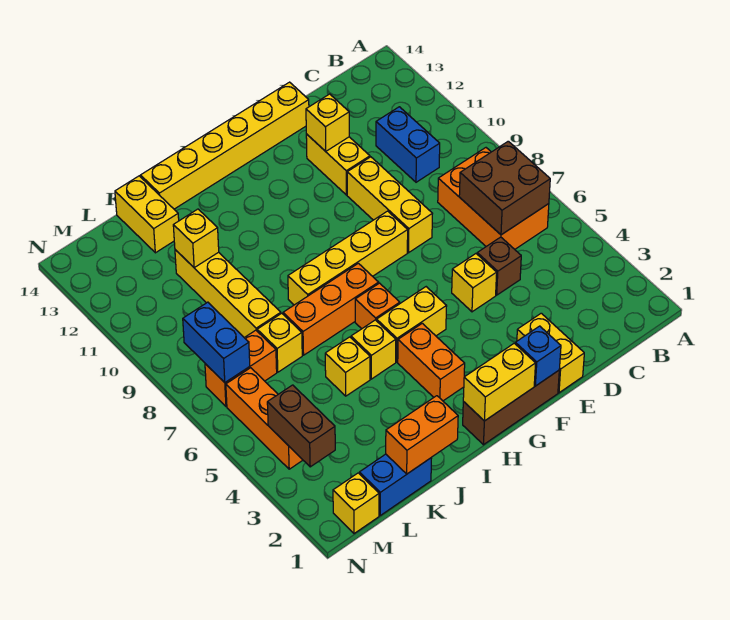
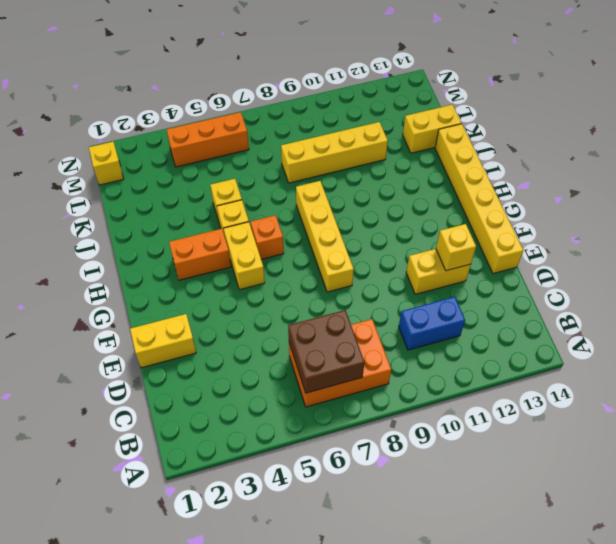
none -> brown 1x1 brick [477,237,521,295]
none -> yellow 1x1 brick [452,254,497,312]
none -> yellow 1x3 brick [347,157,432,253]
none -> brown 1x3 brick [463,370,559,445]

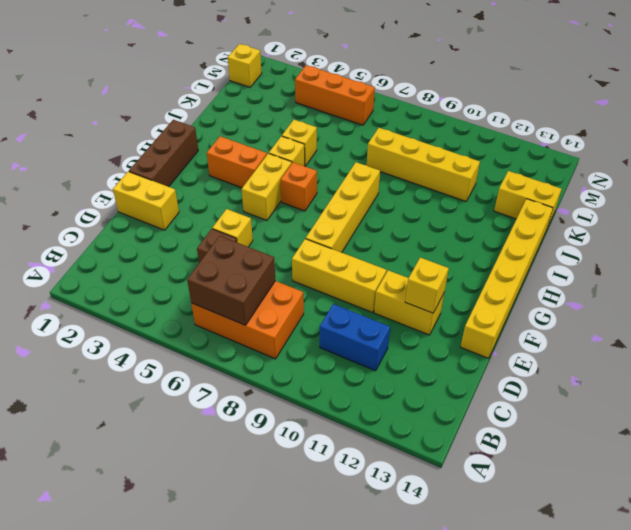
none -> orange 1x3 brick [283,263,379,355]
none -> blue 1x2 brick [359,454,432,515]
none -> yellow 1x1 brick [257,313,302,372]
none -> orange 1x2 brick [205,330,277,406]

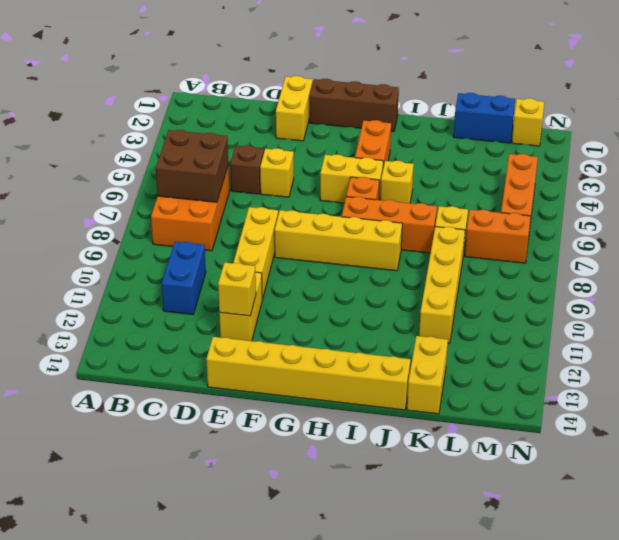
none -> yellow 1x1 brick [325,337,370,396]
none -> blue 1x1 brick [515,326,561,386]
none -> yellow 1x2 brick [463,343,536,421]
none -> orange 1x2 brick [386,396,458,474]

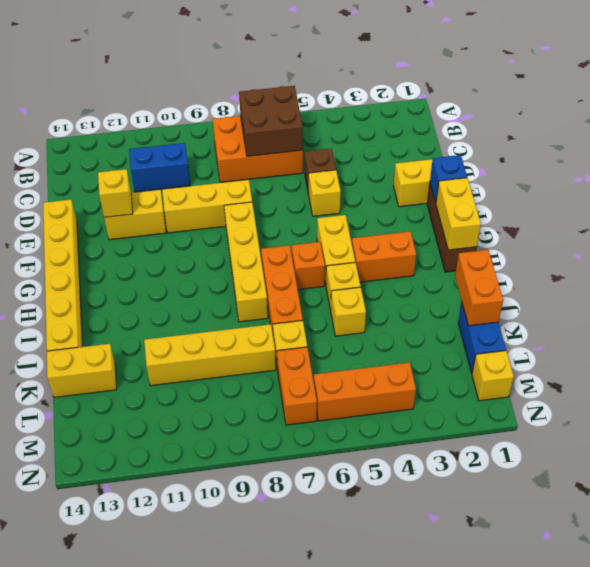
none -> yellow 1x1 brick [173,209,219,267]
none -> brown 1x2 brick [267,385,335,467]
none -> blue 1x2 brick [183,302,250,382]

